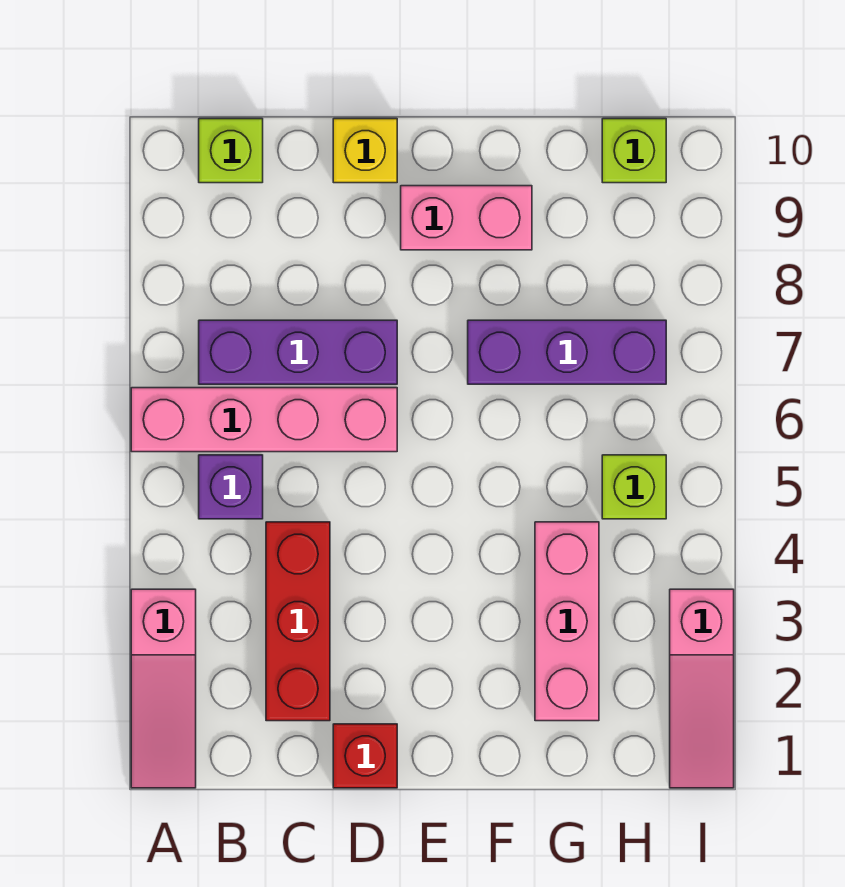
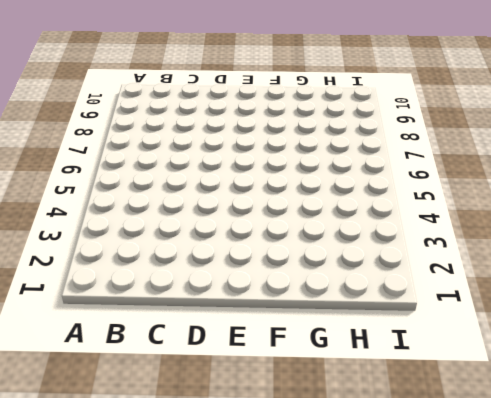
none -> pink 1x3 slope [131,589,196,788]
none -> pink 1x4 brick [131,388,397,452]
none -> purple 1x1 brick [199,455,263,519]

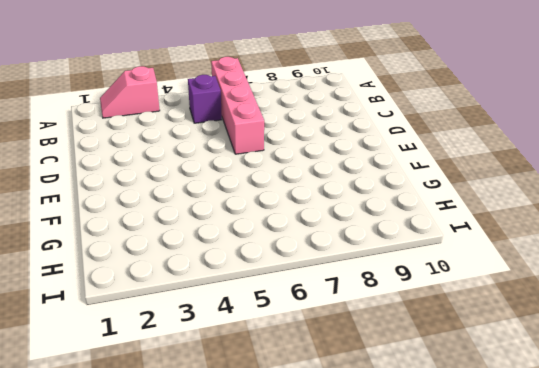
pink 1x2 slope [100,66,160,118] -> pink 1x3 slope [131,589,196,788]
none -> purple 1x3 brick [199,320,397,384]
none -> lime 1x1 brick [199,119,263,183]
none -> red 1x3 brick [266,522,330,721]

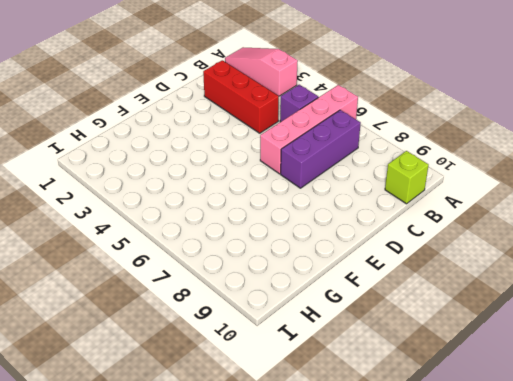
none -> red 1x1 brick [333,724,397,788]
none -> yellow 1x1 brick [333,119,397,183]
none -> pink 1x2 brick [401,186,532,250]

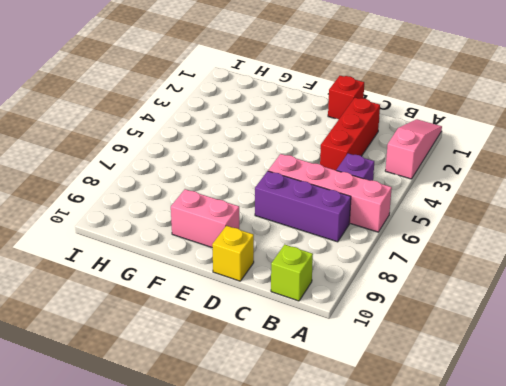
none -> purple 1x3 brick [468,320,666,384]
none -> pink 1x3 brick [535,522,599,721]
none -> lime 1x1 brick [602,455,666,519]

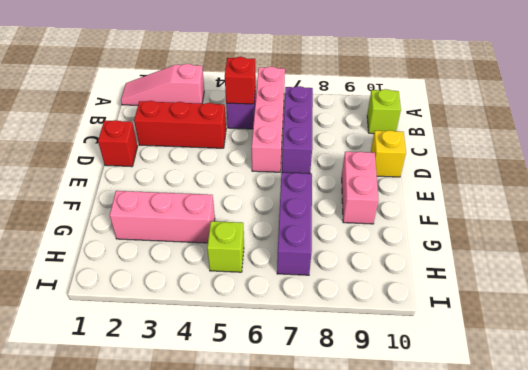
red 1x1 brick [225,57,256,104] -> none
none -> lime 1x1 brick [602,119,666,183]
none -> pink 1x3 slope [670,589,734,788]

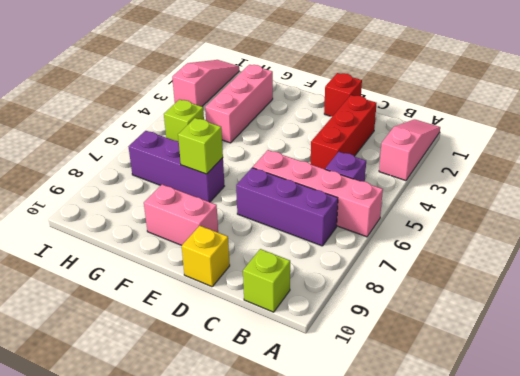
lime 1x1 brick [178,118,223,174] -> lime 1x1 brick moved to [602,119,666,183]

